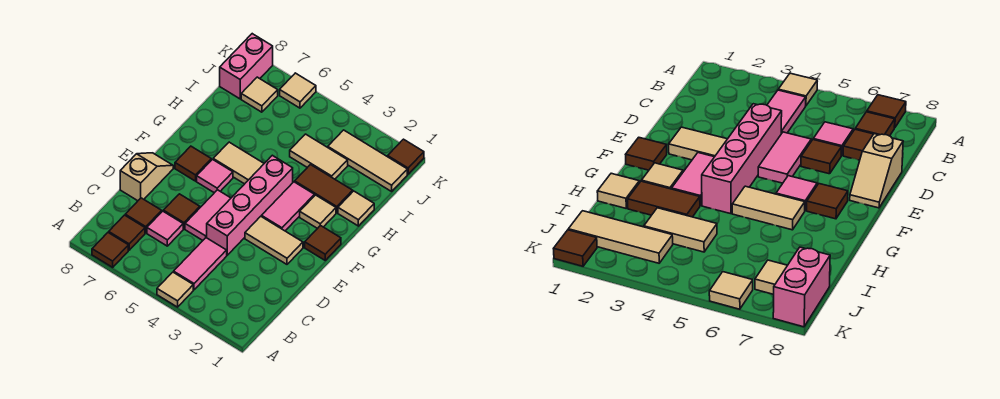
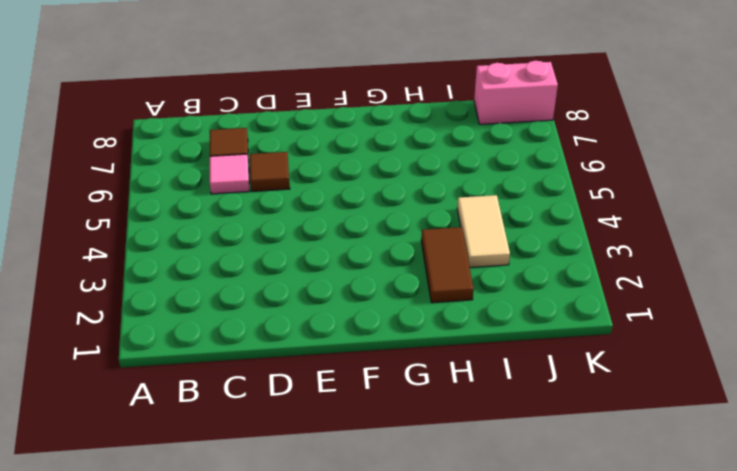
none -> tan 1x1 tile [157,272,193,307]
none -> brown 1x1 tile [92,233,128,267]
none -> pink 1x2 tile [174,238,227,290]

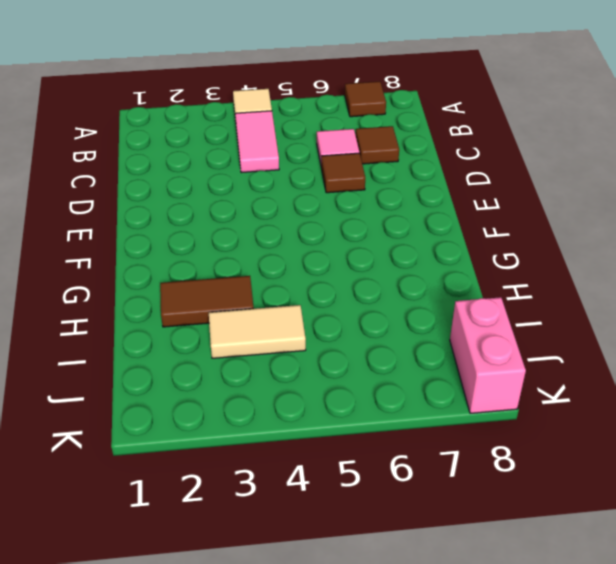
none -> brown 1x1 tile [109,215,145,250]
none -> pink 1x4 brick [207,155,293,255]
none -> pink 1x2 tile [185,190,231,240]

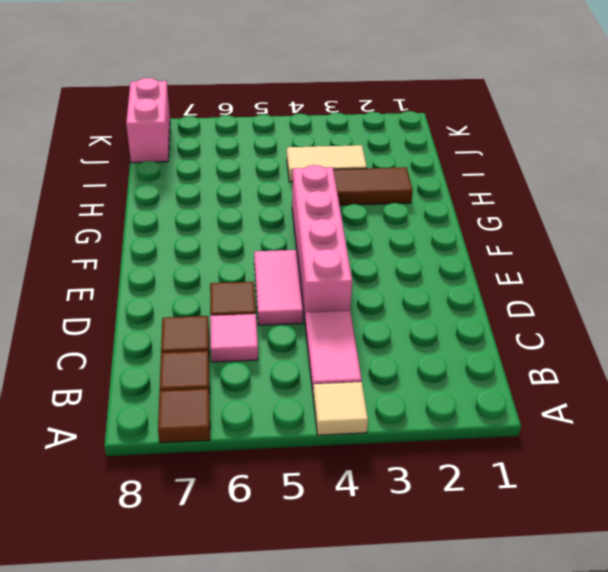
none -> tan 1x2 slope [120,153,173,201]
none -> tan 1x2 tile [245,216,303,264]
none -> brown 1x1 tile [305,225,341,260]

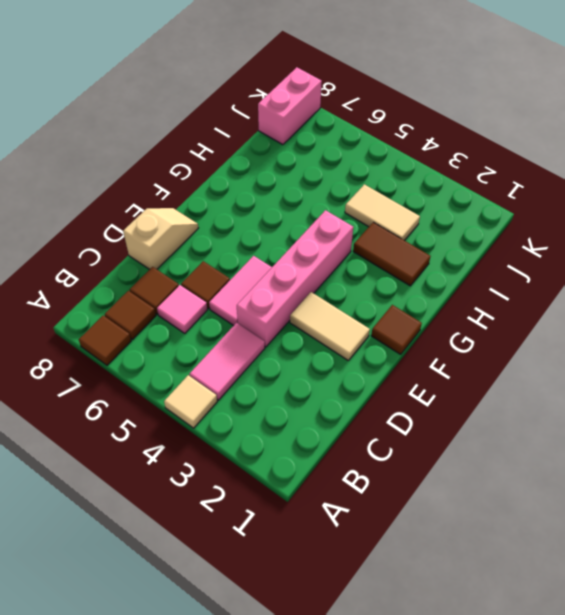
none -> pink 1x2 tile [261,182,314,231]
none -> pink 1x1 tile [197,160,233,193]
none -> brown 1x1 tile [175,146,211,181]

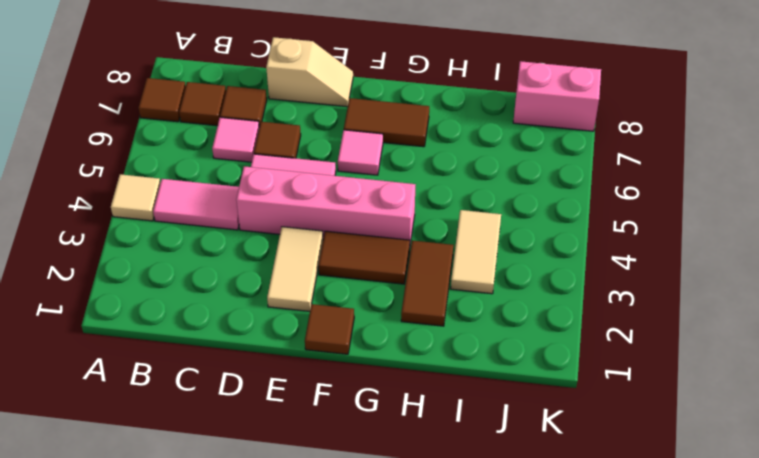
brown 1x2 tile [319,231,410,284] -> pink 1x2 tile [261,182,314,231]
brown 1x2 tile [344,98,429,147] -> brown 1x1 tile [175,146,211,181]
none -> tan 1x1 tile [300,195,336,229]
none -> tan 1x2 tile [213,142,264,184]
none -> tan 1x1 tile [338,191,374,226]

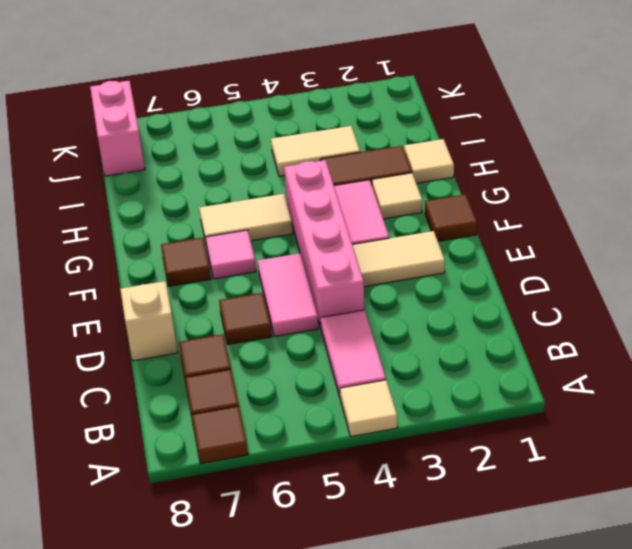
none -> pink 1x1 tile [147,211,183,246]
none -> tan 1x3 tile [328,130,407,191]
none -> tan 1x1 tile [241,77,278,112]

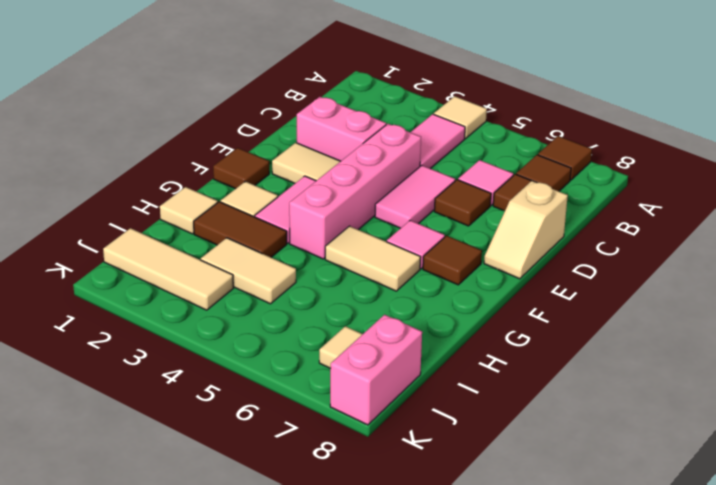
pink 1x2 brick [297,97,386,161] -> none
none -> brown 1x1 tile [388,139,424,174]
none -> tan 1x1 tile [280,73,316,108]

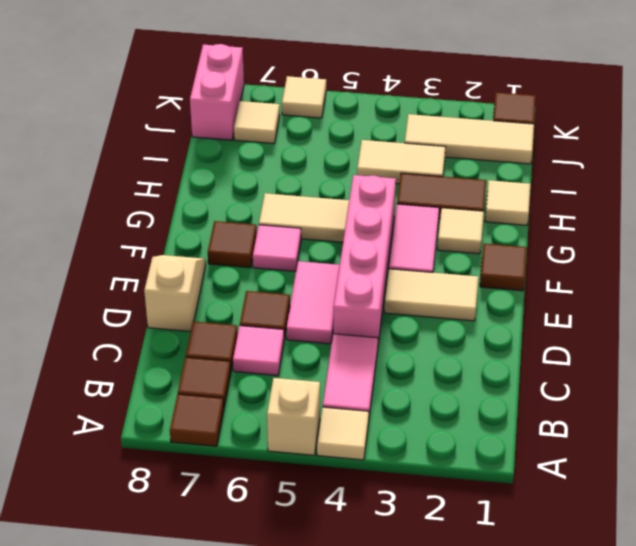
tan 1x1 brick [267,378,320,455] -> none

